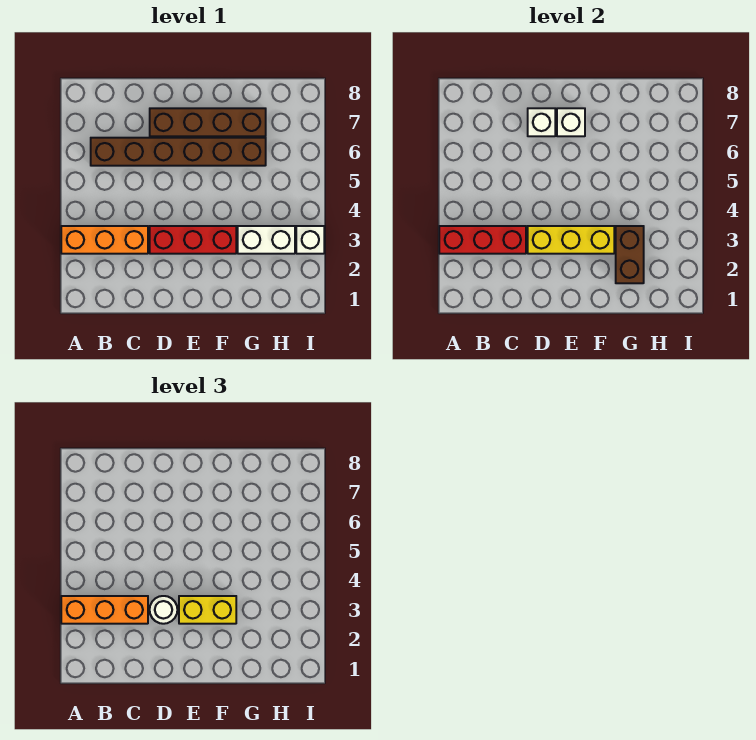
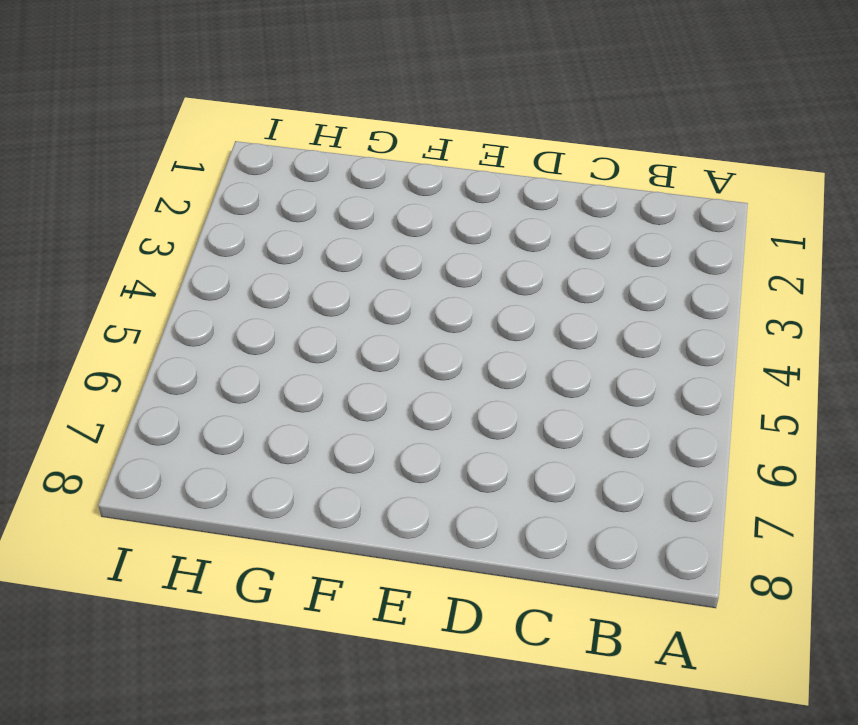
none -> orange 1x3 brick [61,226,148,254]
none -> brown 1x6 brick [91,138,266,166]
none -> red 1x3 brick [150,226,236,254]

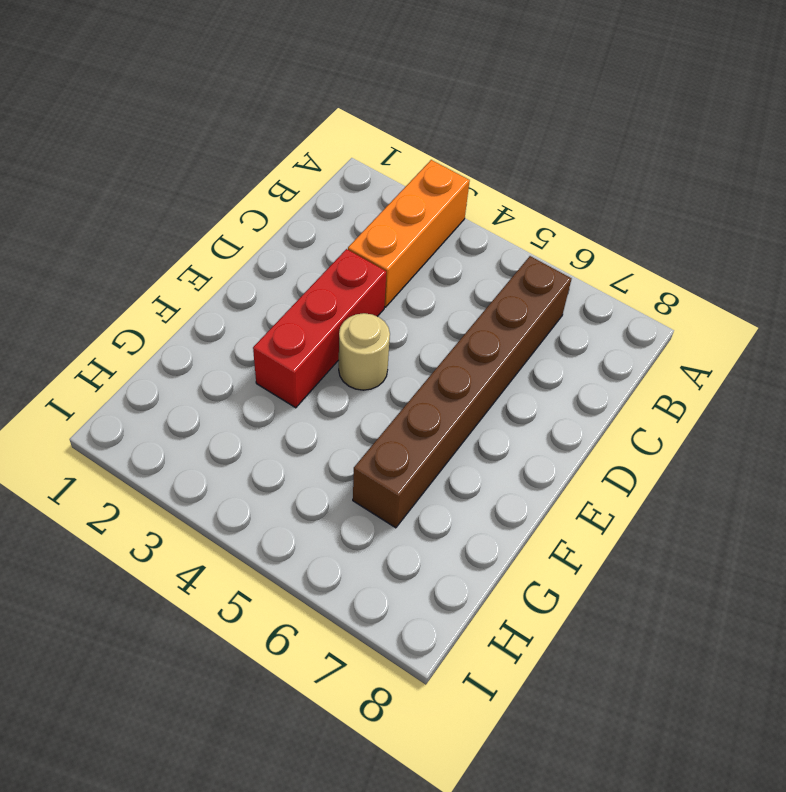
tan 1x1 round brick [339,313,390,390] -> none
none -> brown 1x4 brick [150,108,266,136]
none -> white 1x2 brick [238,226,295,254]
none -> white 1x1 brick [296,226,324,254]

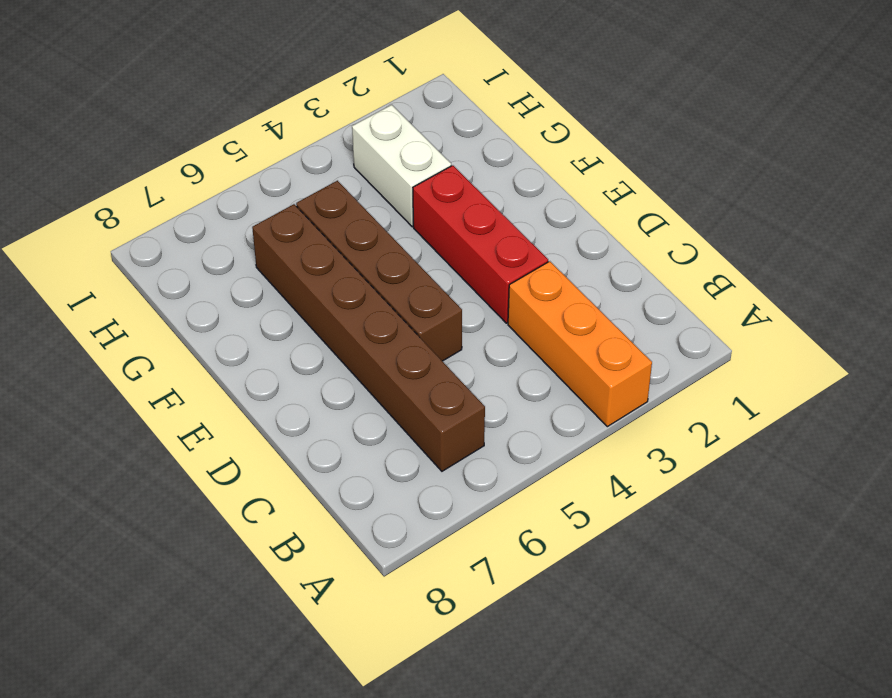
brown 1x4 brick [296,181,462,361] -> brown 1x4 brick moved to [150,108,266,136]
none -> white 1x1 brick [296,226,324,254]
none -> red 1x3 brick [439,226,526,254]
none -> yellow 1x3 brick [528,226,614,254]

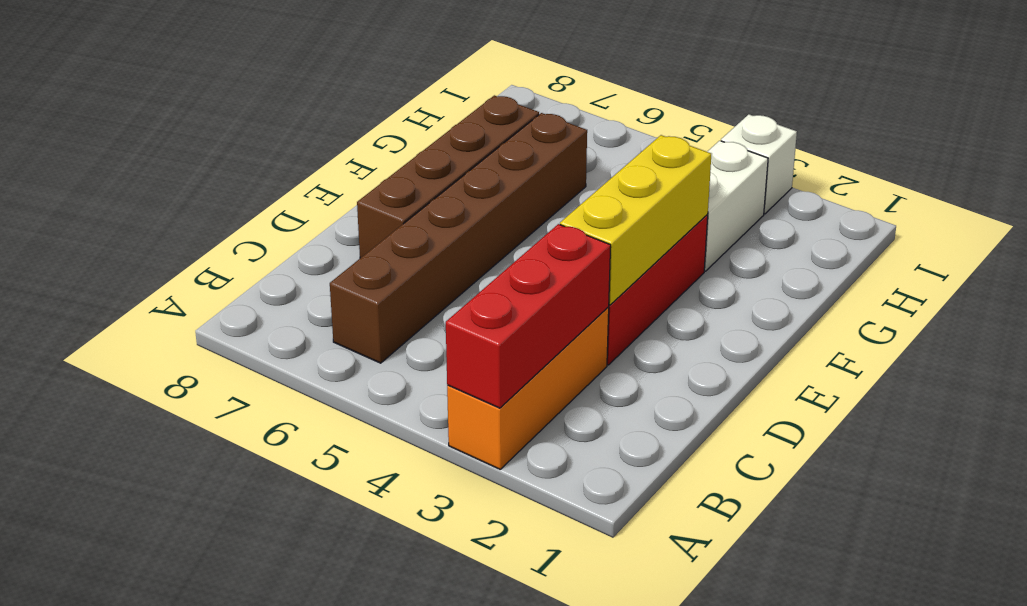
none -> white 1x1 brick [528,108,555,136]
none -> white 1x1 brick [557,108,585,136]
none -> brown 1x2 brick [616,226,644,283]

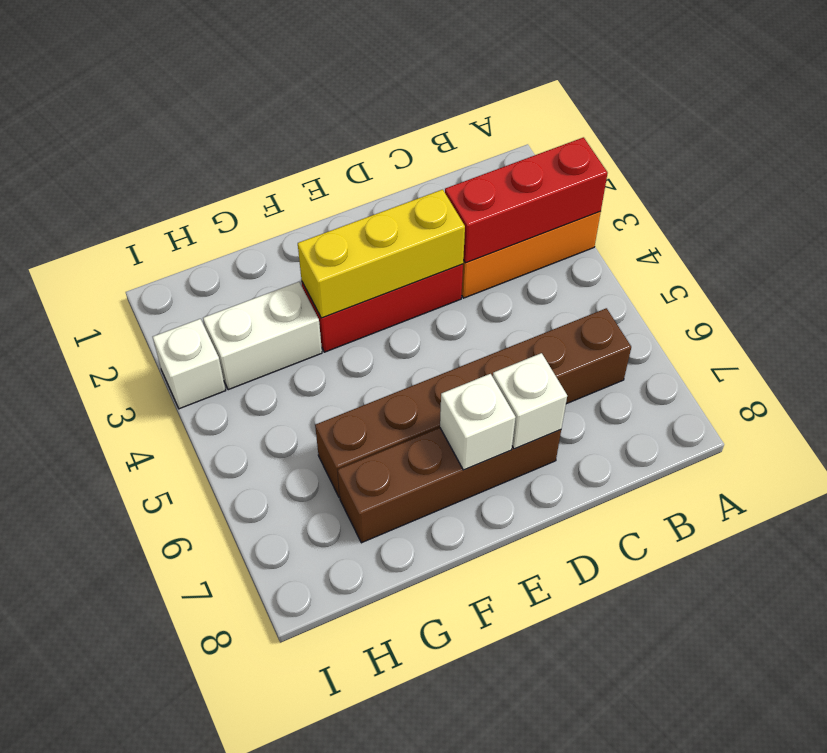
none -> brown 1x2 brick [616,226,644,283]
none -> orange 1x3 brick [61,596,148,624]
none -> white 1x1 round brick [150,596,177,624]

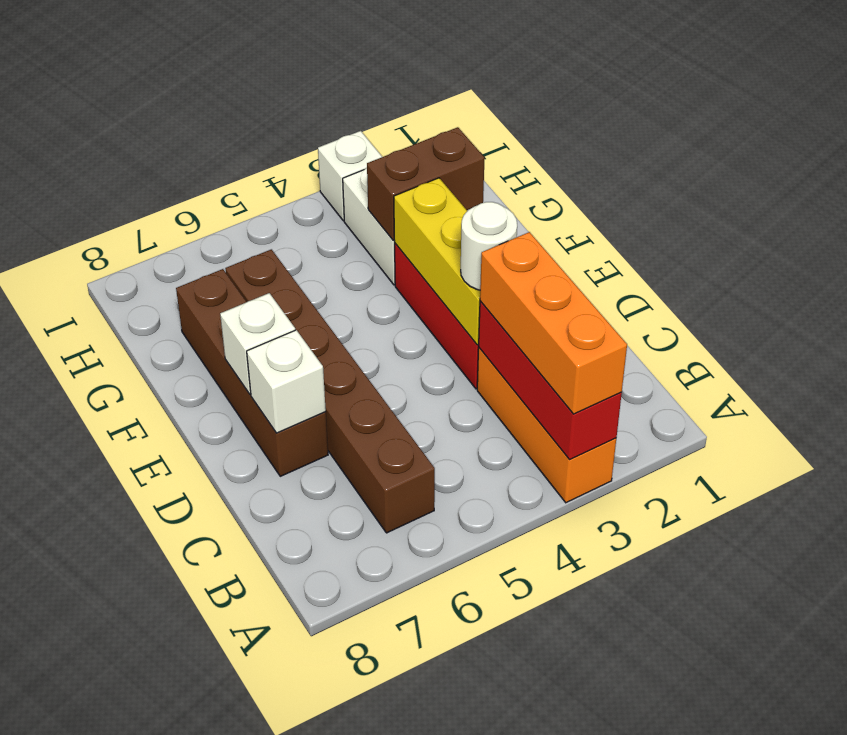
none -> yellow 1x2 brick [179,596,236,624]

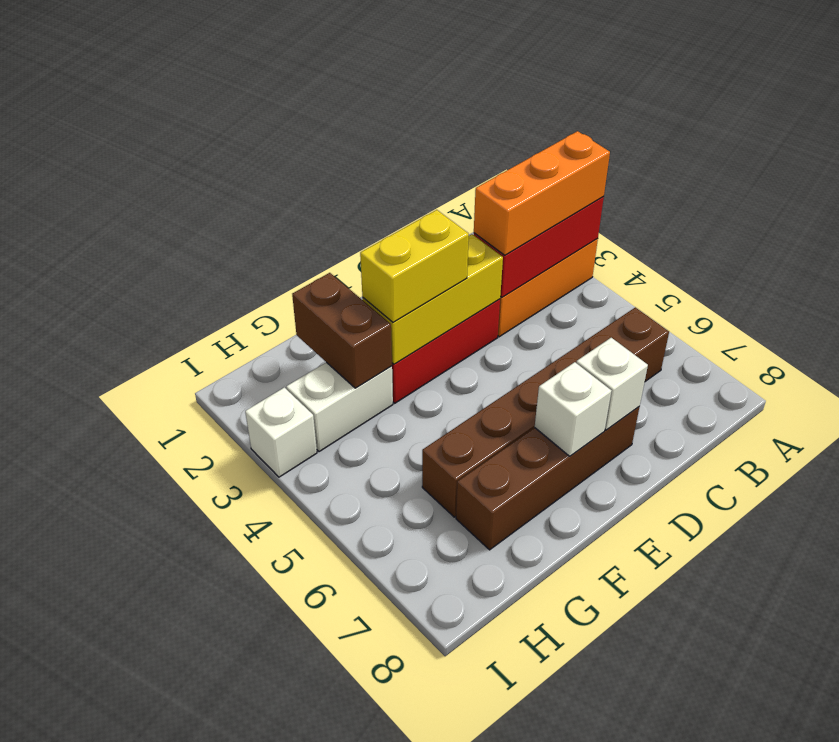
none -> white 1x1 round brick [150,596,177,624]

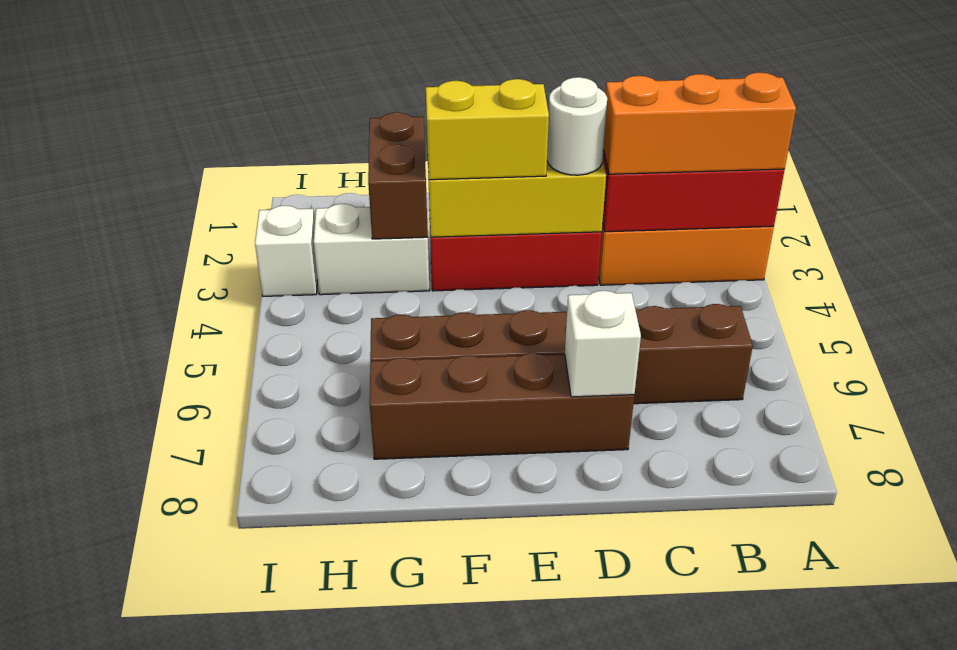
none -> white 1x1 brick [557,108,585,136]

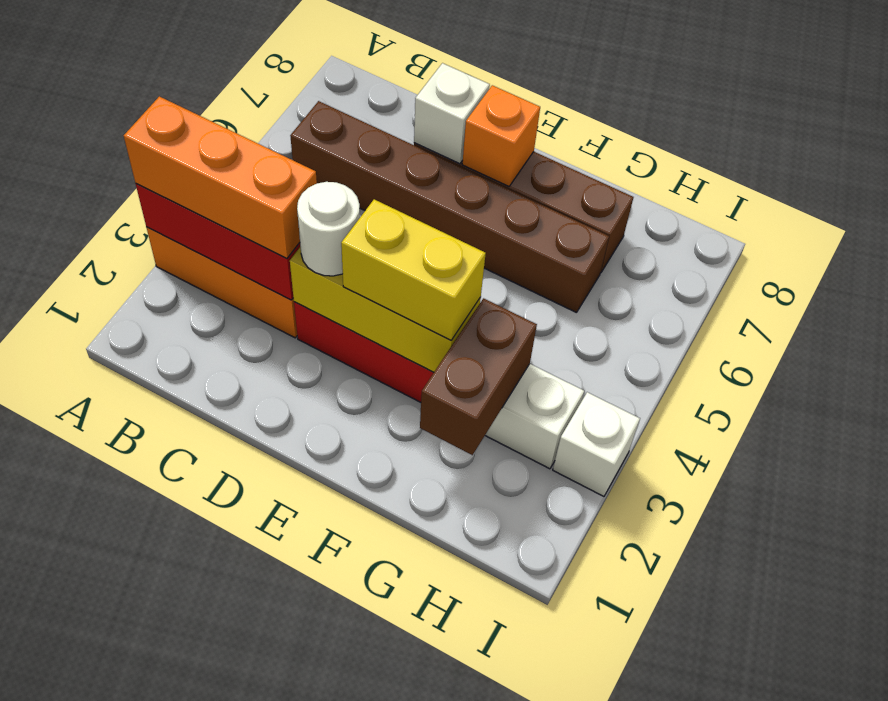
orange 1x1 brick [462,85,540,186] -> white 1x1 brick [557,108,585,136]

